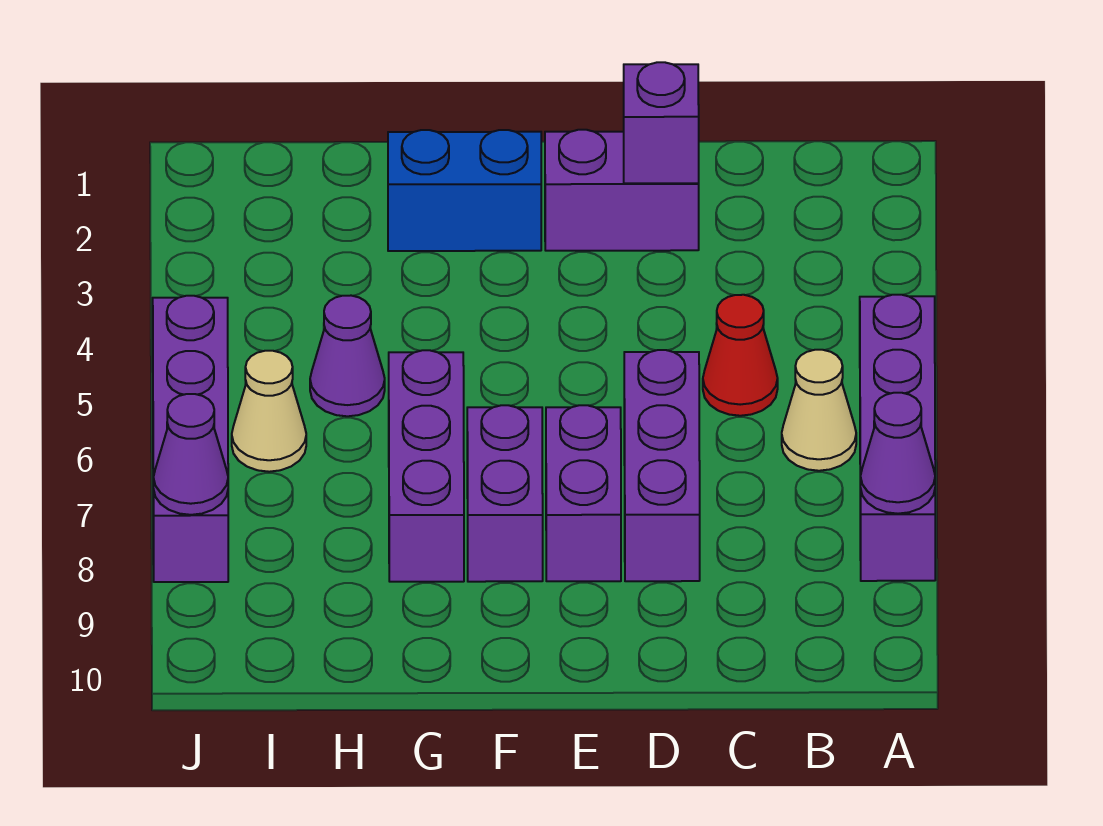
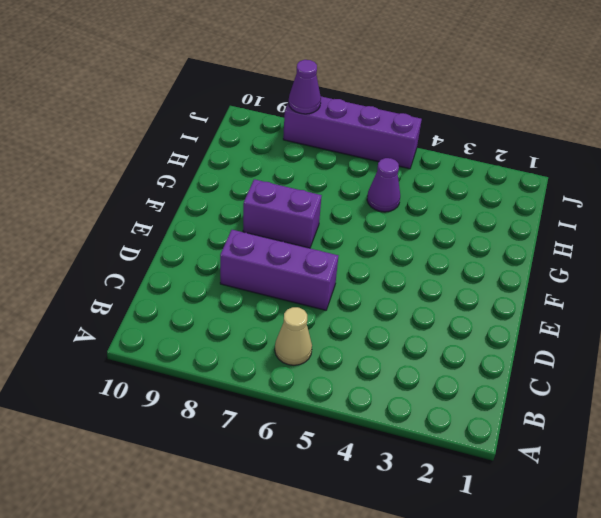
none -> purple 1x4 brick [860,295,935,581]
none -> red 1x1 cone [703,295,778,416]
none -> purple 1x2 brick [545,130,699,251]

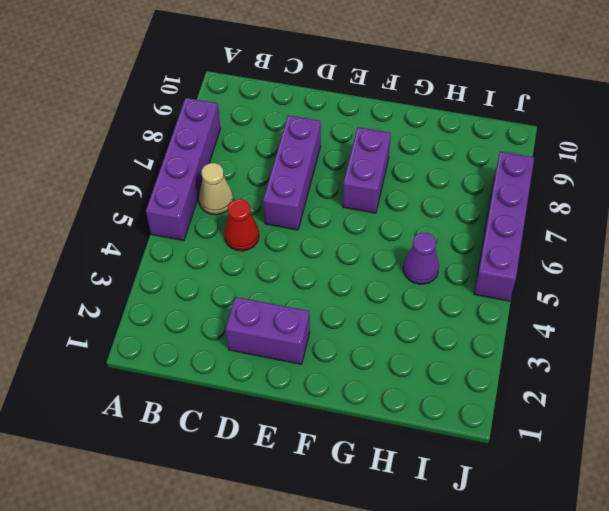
none -> purple 1x2 brick [546,405,621,581]
none -> blue 1x2 brick [388,130,541,251]
none -> purple 1x3 brick [389,350,464,582]

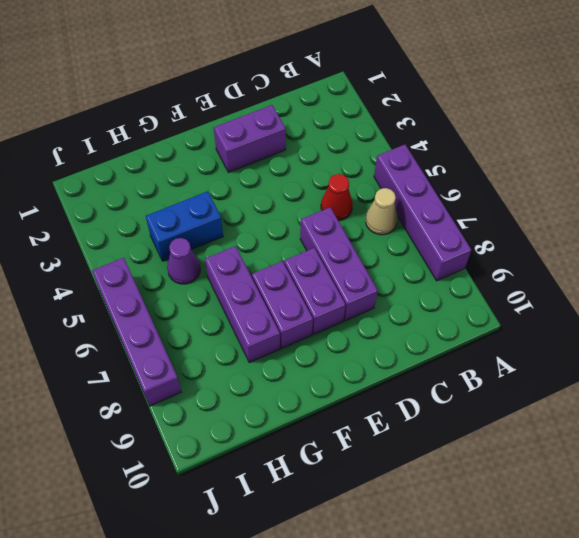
blue 1x2 brick [146,191,223,261] -> blue 1x2 brick moved to [388,130,541,251]
none -> tan 1x1 cone [232,351,306,472]
none -> purple 1x1 cone [860,393,935,514]
none -> purple 1x1 brick [624,62,699,183]

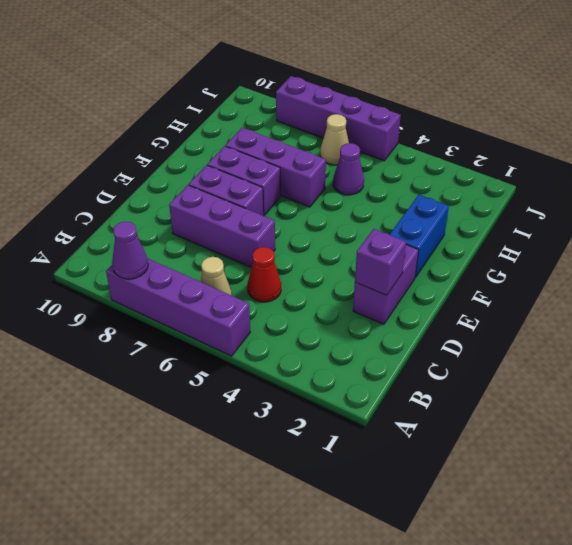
none -> purple 1x1 cone [153,394,228,515]

